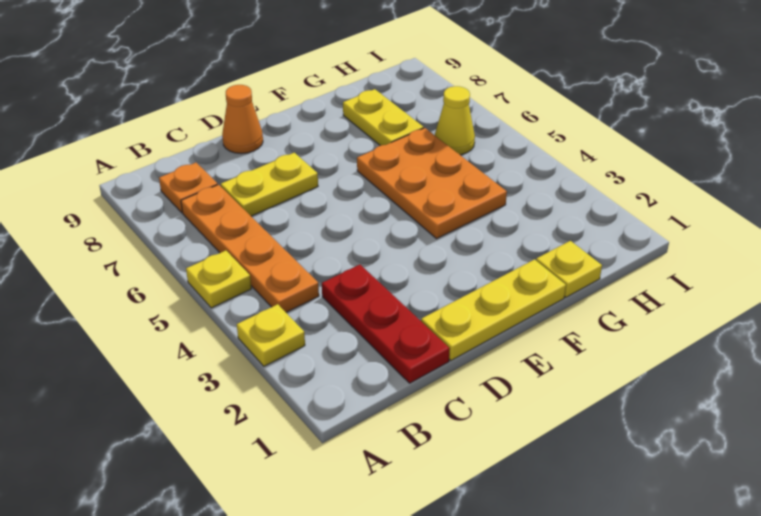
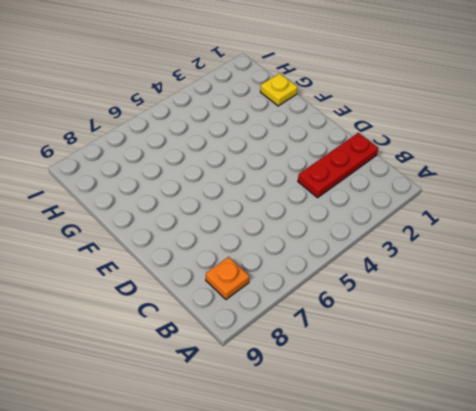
none -> yellow 1x1 plate [237,304,305,366]
none -> yellow 1x1 plate [186,250,251,308]
none -> orange 1x4 plate [181,185,319,312]

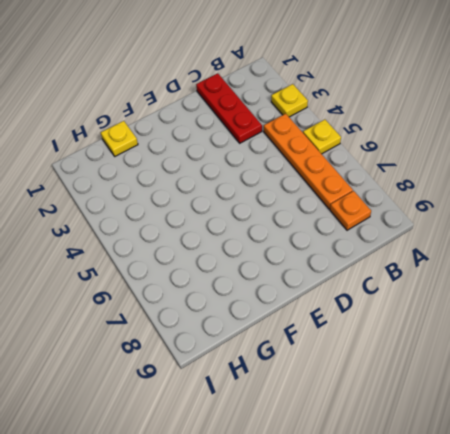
none -> yellow 1x2 plate [221,153,318,216]
none -> yellow 1x3 plate [421,259,566,361]
none -> orange 1x1 cone [222,85,263,154]

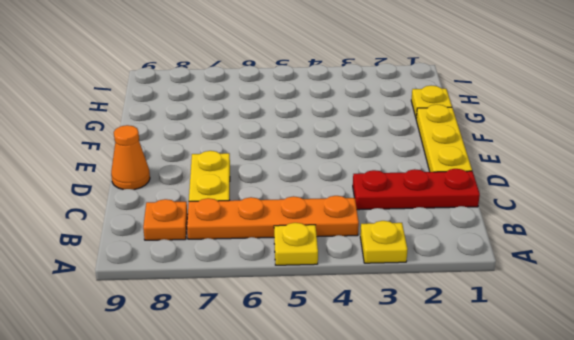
none -> orange 2x3 plate [357,128,507,239]
none -> yellow 1x2 plate [343,89,424,146]
none -> yellow 1x1 cone [435,86,475,155]

